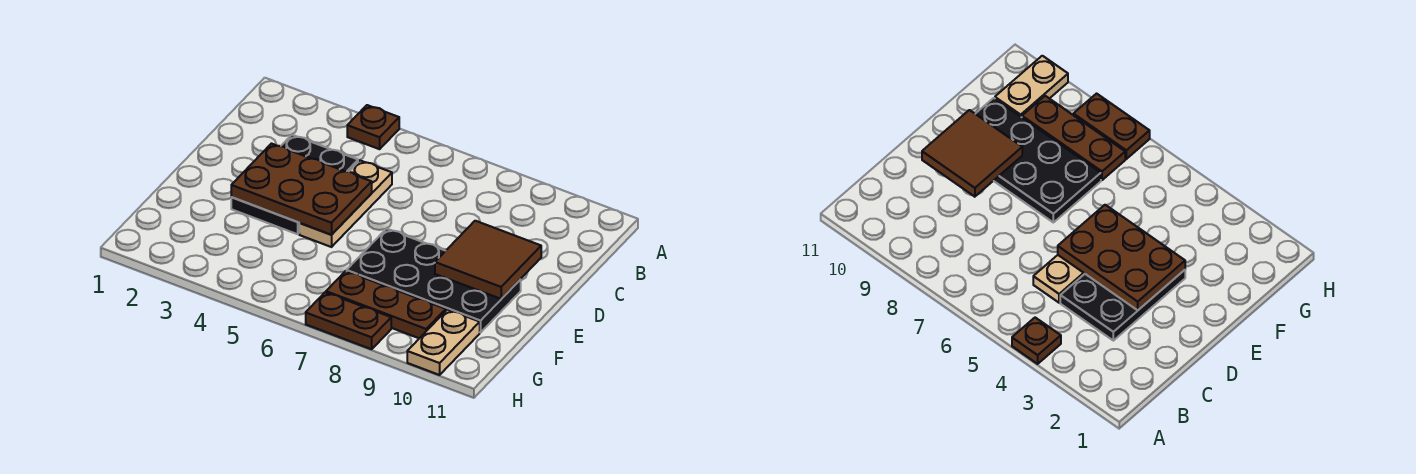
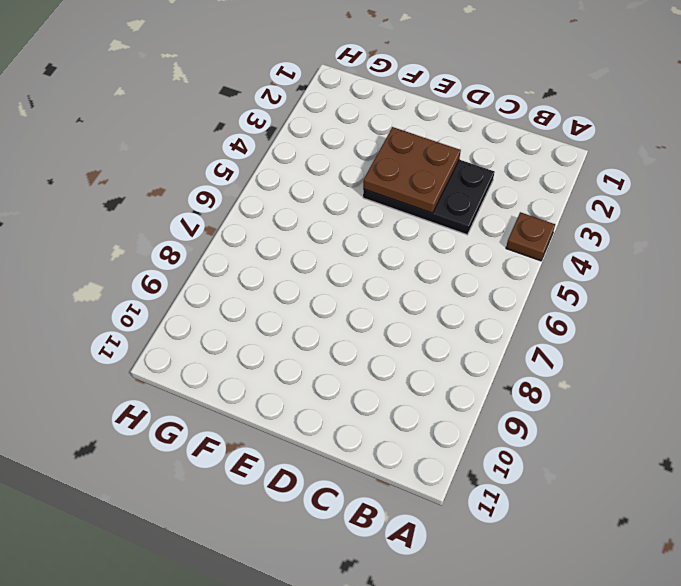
brown 2x2 plate [363,127,461,213] -> brown 2x3 plate [231,144,372,235]
none -> tan 1x3 plate [299,161,392,247]
none -> black 2x4 plate [347,229,521,332]

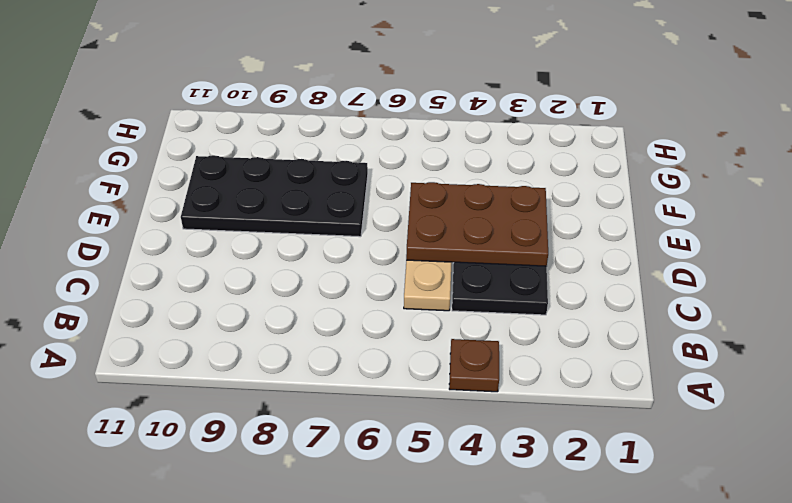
none -> brown 1x3 plate [326,271,446,338]
none -> tan 1x2 plate [407,310,480,375]

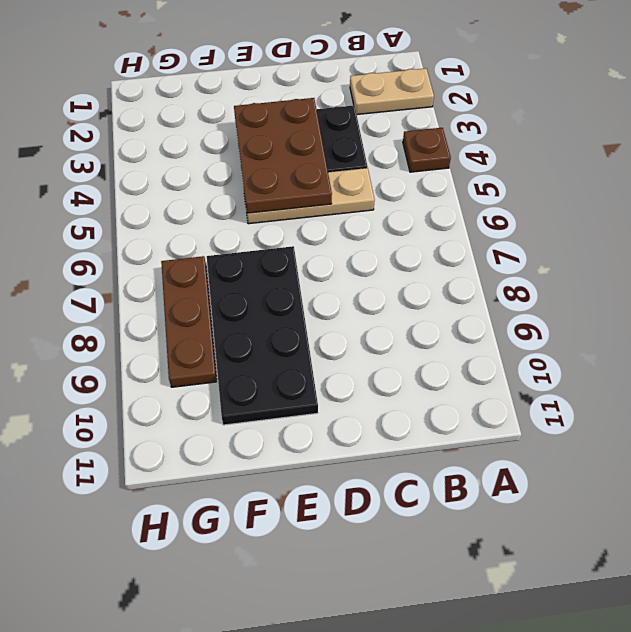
tan 1x2 plate [350,68,434,115] -> tan 1x2 plate moved to [407,310,480,375]
none -> brown 1x2 plate [306,292,391,349]
none -> brown 2x2 tile [435,221,541,299]

